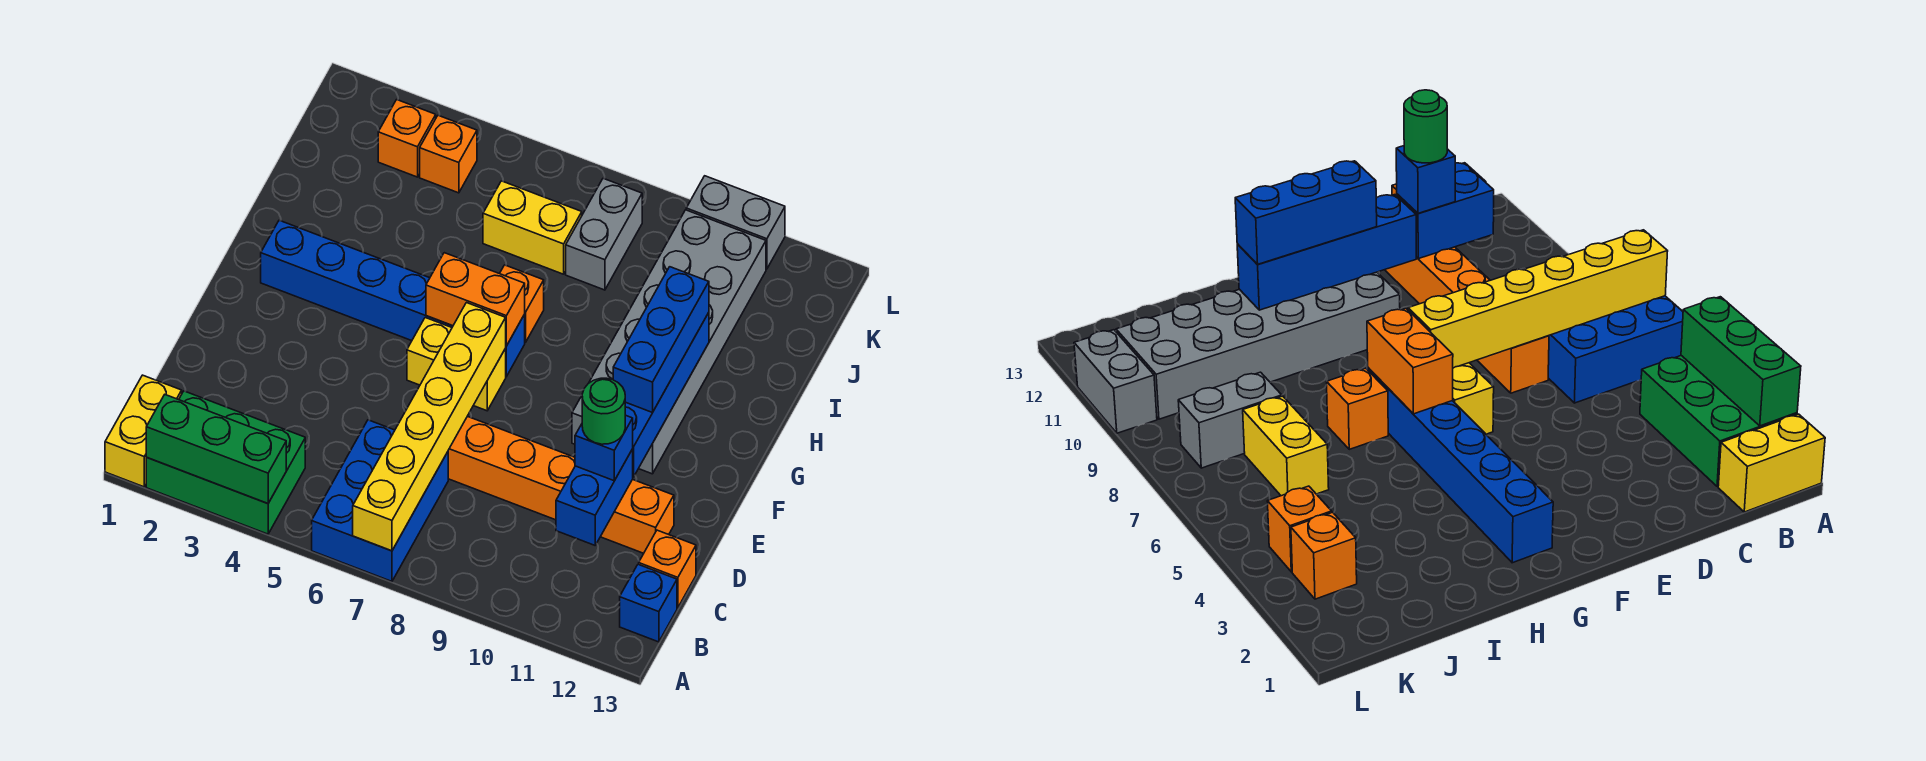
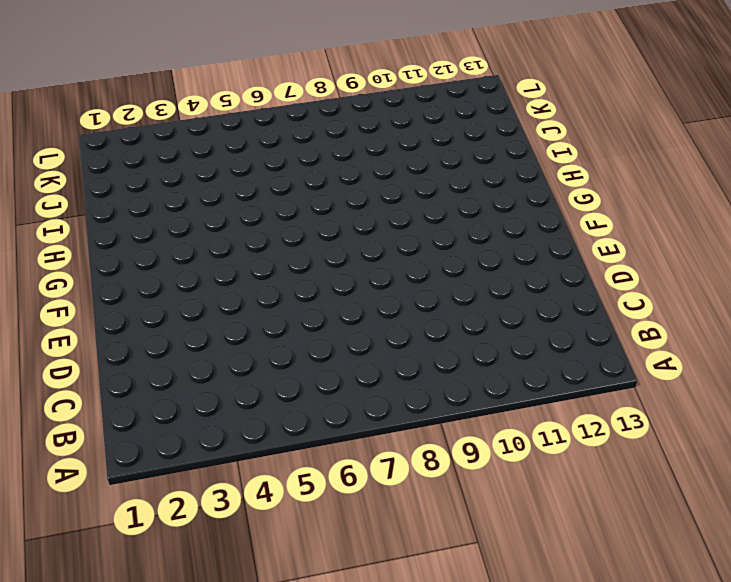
none -> yellow 1x2 brick [105,375,182,487]
none -> green 2x3 brick [146,391,305,534]
none -> blue 2x3 brick [312,420,448,581]

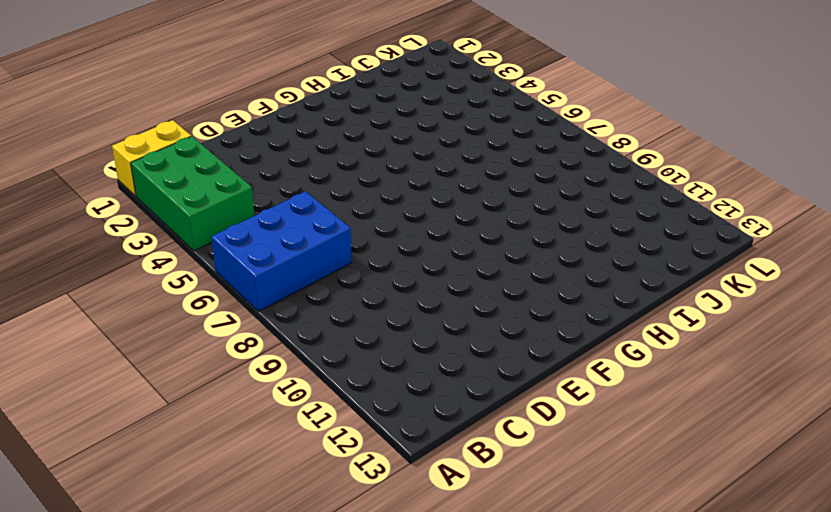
none -> blue 1x1 brick [620,564,677,642]
none -> orange 1x1 brick [639,530,696,608]
none -> orange 1x6 brick [448,416,674,553]

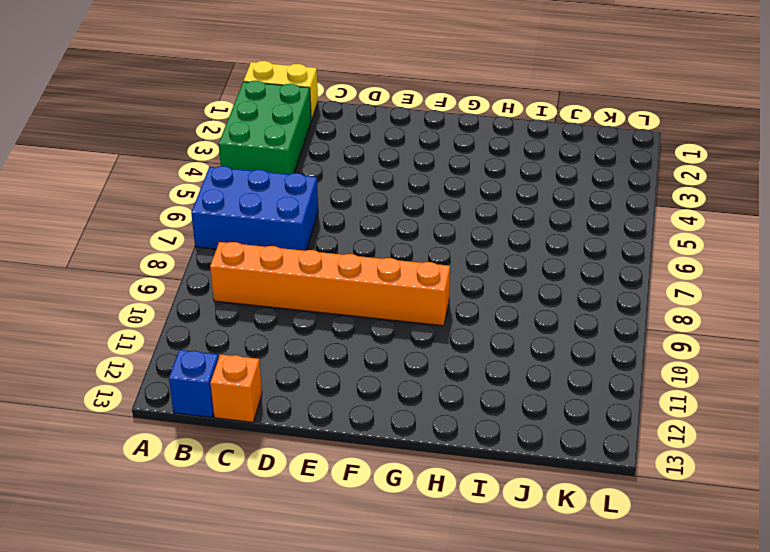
orange 1x6 brick [210,242,450,326] -> orange 1x6 brick turned to [448,416,674,553]
none -> yellow 1x2 brick [407,318,506,411]
none -> grey 2x6 brick [572,210,766,474]
none -> blue 1x6 brick [261,220,525,377]

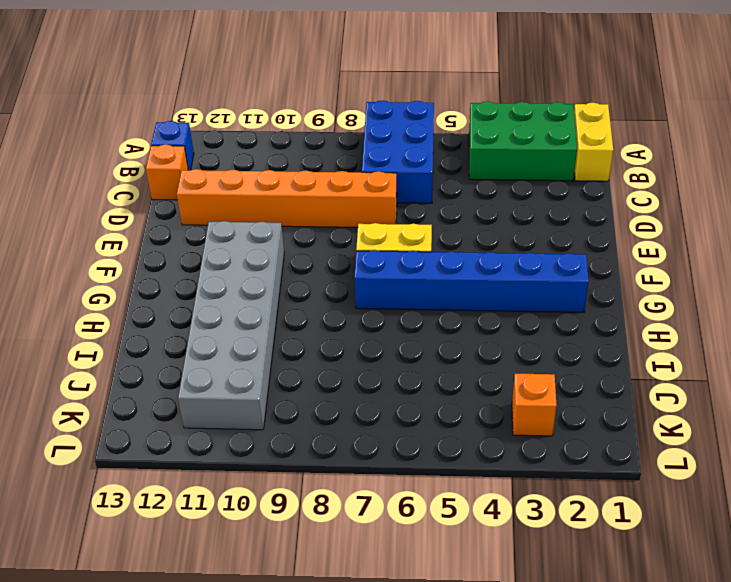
none -> orange 1x1 brick [500,265,544,343]
none -> yellow 1x2 brick [483,181,582,274]
none -> grey 1x2 brick [566,178,642,290]

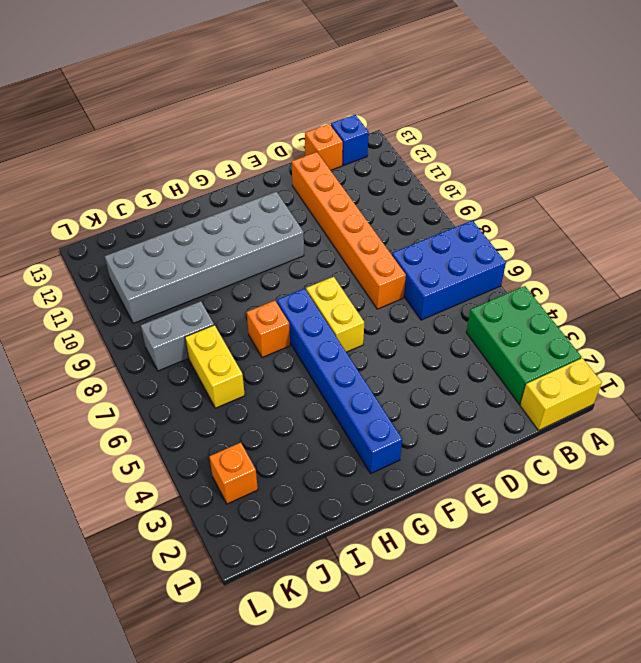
none -> orange 1x1 brick [420,115,477,193]
none -> grey 1x2 brick [686,176,785,269]
none -> green 1x3 brick [146,395,286,504]

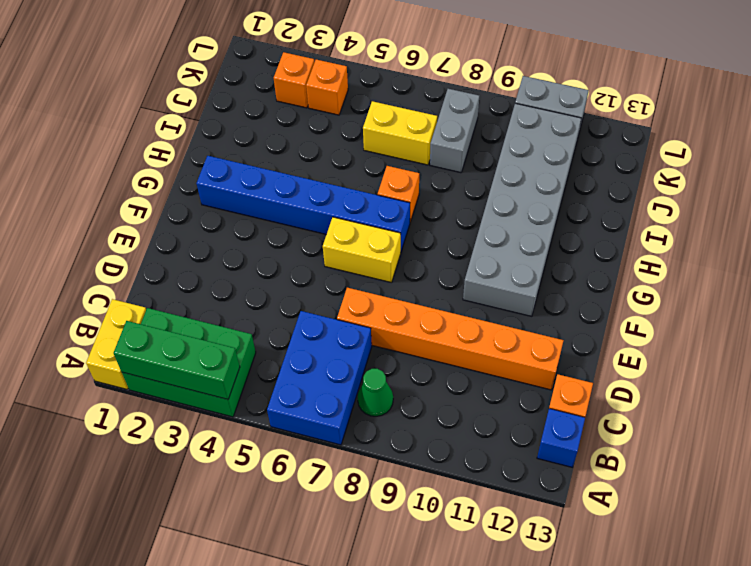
green 1x1 cone [358,369,393,416] -> none
none -> yellow 1x6 brick [353,303,506,551]
none -> blue 1x2 brick [556,449,633,545]
none -> blue 1x4 brick [625,313,709,477]

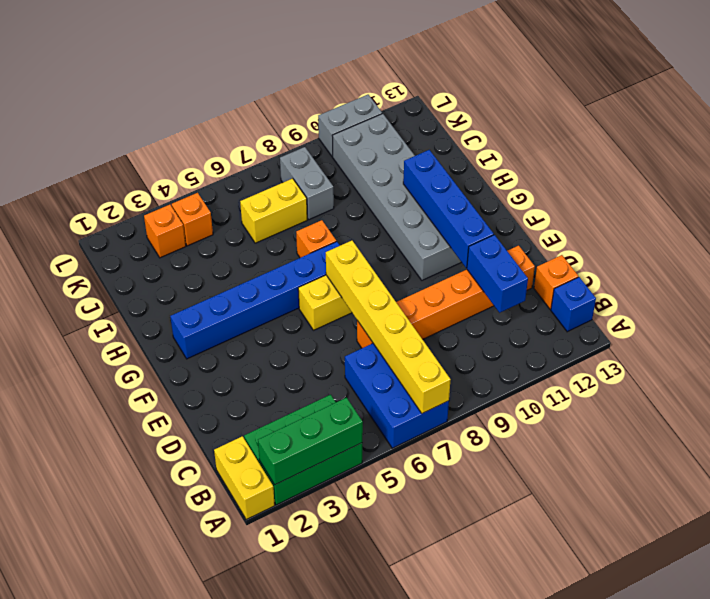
none -> orange 1x2 brick [426,253,525,346]
none -> blue 1x1 brick [575,415,633,481]
none -> blue 1x3 brick [613,267,709,412]

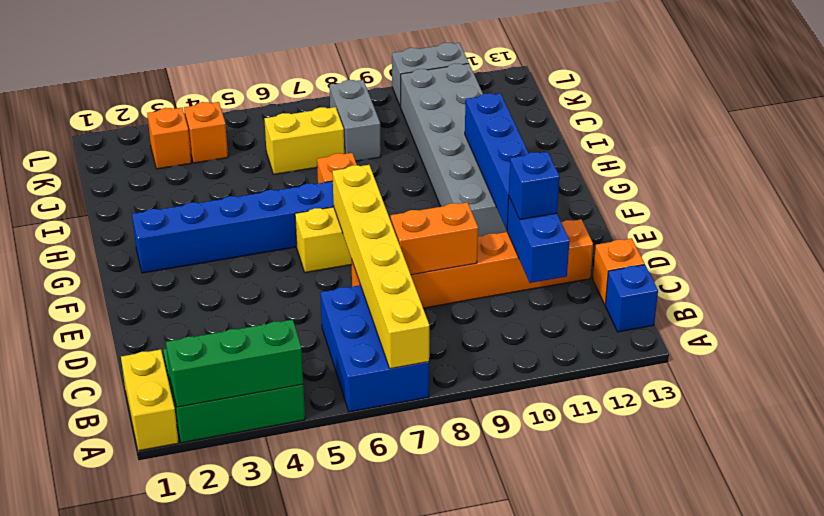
orange 1x2 brick [390,202,478,275] -> orange 1x2 brick moved to [426,253,525,346]
none -> blue 1x3 brick [613,267,709,412]
none -> green 1x1 round brick [582,378,625,444]

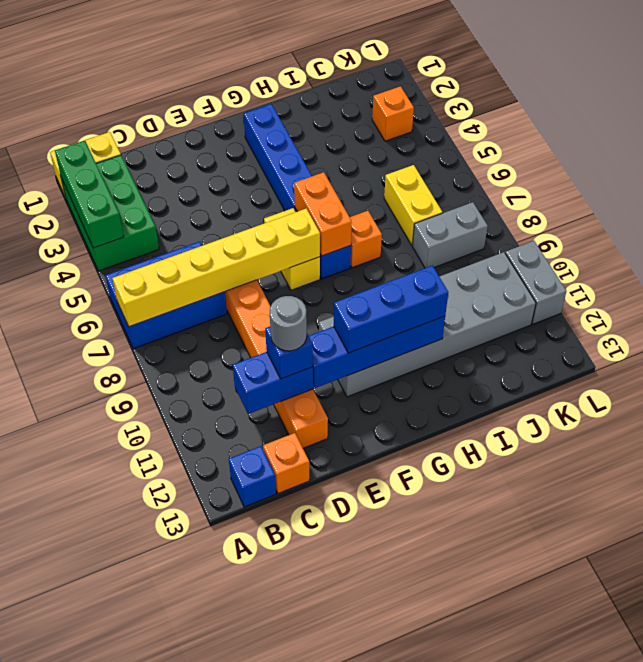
grey 1x1 round brick [270,296,307,351] -> green 1x1 round brick [582,378,625,444]
none -> orange 1x1 brick [420,115,477,193]

